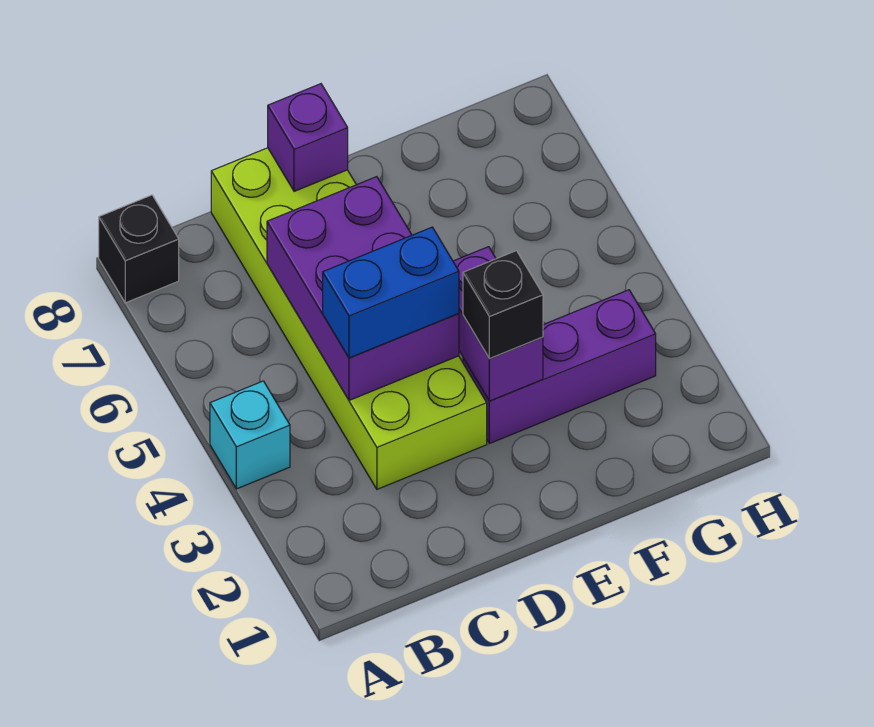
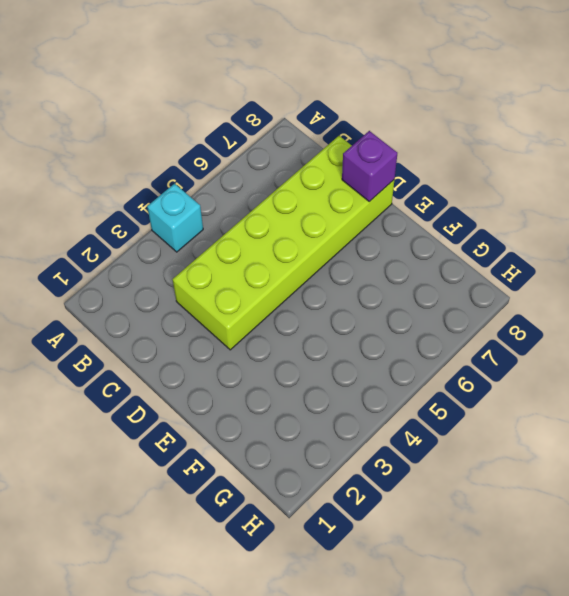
none -> black 1x1 brick [99,195,179,303]
none -> purple 1x3 brick [463,290,656,444]

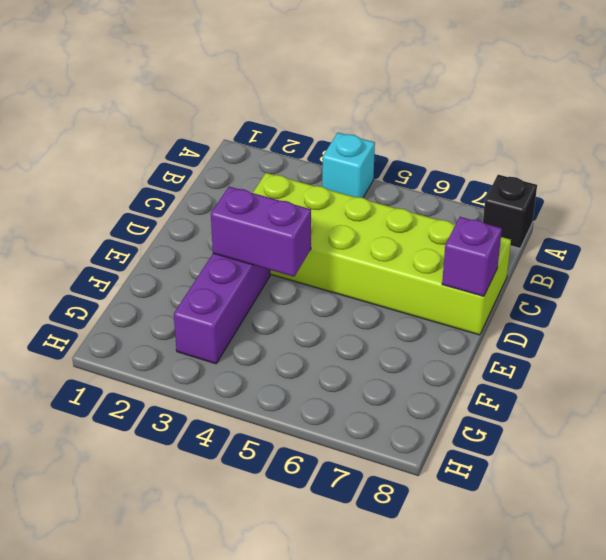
none -> purple 2x3 brick [267,177,459,400]
none -> blue 1x2 brick [323,227,459,358]

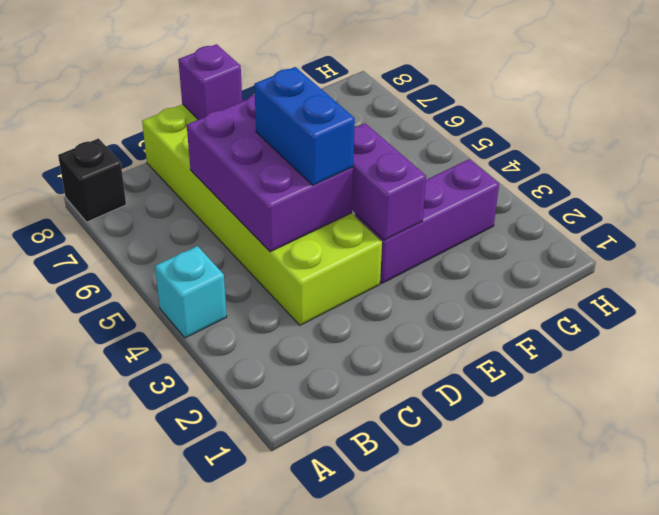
blue 1x2 brick [254,67,355,185] -> blue 1x2 brick turned to [323,227,459,358]
none -> black 1x1 brick [463,251,543,359]

